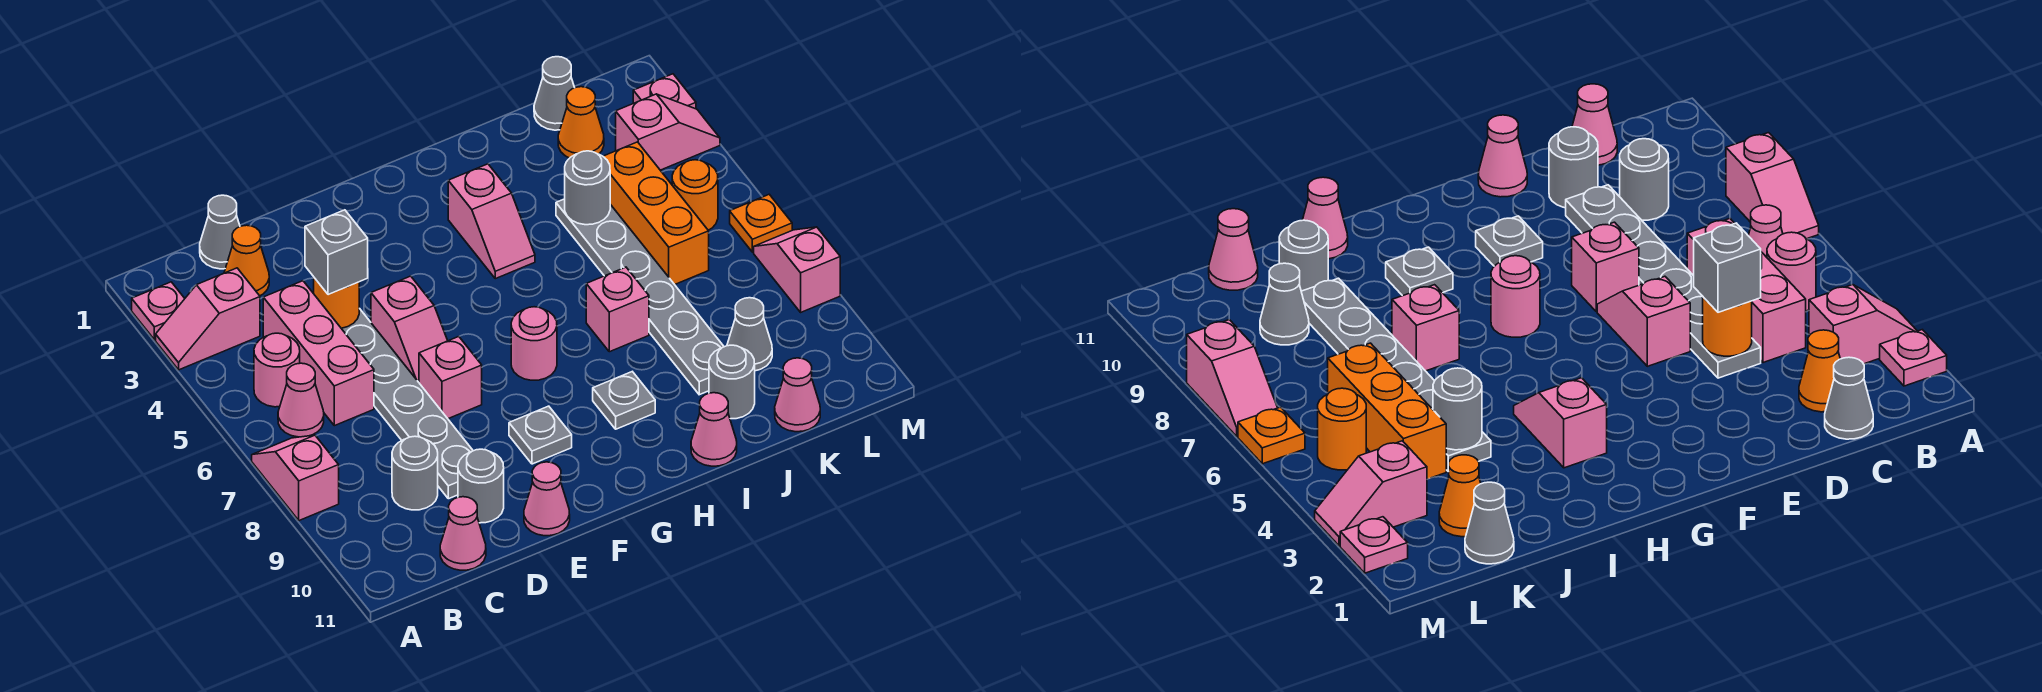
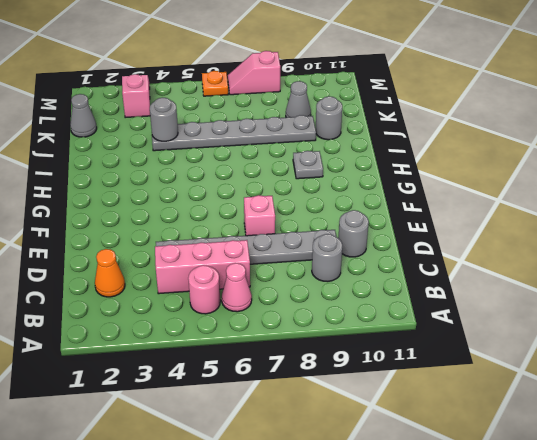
none -> pink 1x1 plate [132,282,185,340]
none -> pink 1x2 slope [156,268,260,370]
none -> pink 1x2 slope [252,435,339,521]
none -> grey 1x1 cone [200,195,240,269]

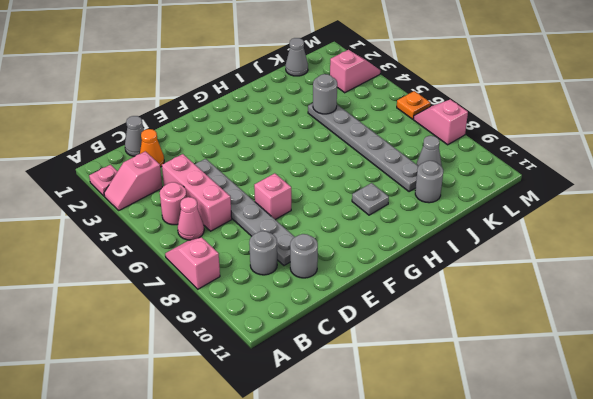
none -> pink 1x1 cone [440,497,486,570]
none -> pink 1x2 slope [371,276,448,382]
none -> pink 1x1 cone [524,462,570,536]
none -> grey 1x1 plate [509,406,572,464]

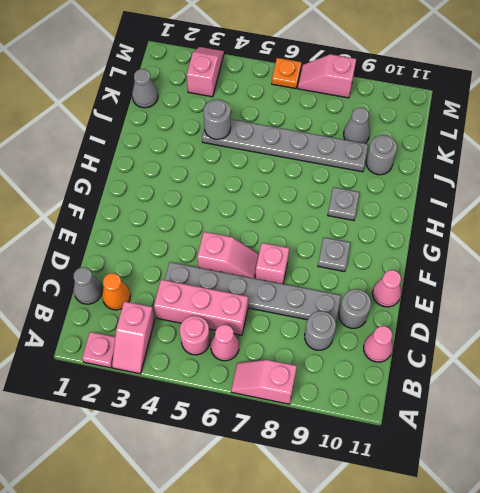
none -> pink 1x1 round brick [511,307,557,380]
none -> pink 1x2 slope [448,164,535,279]
none -> pink 1x1 brick [586,267,649,352]
none -> pink 1x1 cone [691,393,737,466]

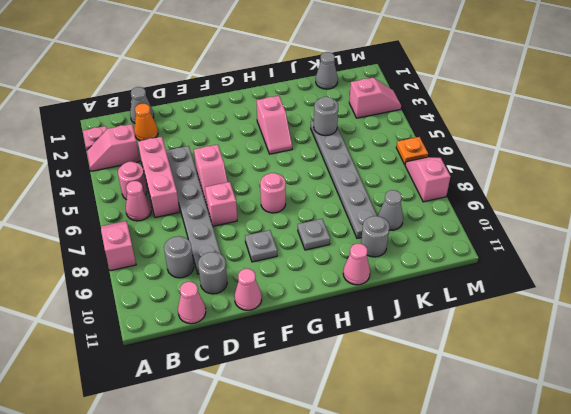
none -> pink 1x1 brick [586,267,649,352]
none -> orange 1x1 cone [558,87,604,158]
none -> orange 1x3 brick [603,142,709,285]
none -> pink 1x1 cone [775,358,820,432]

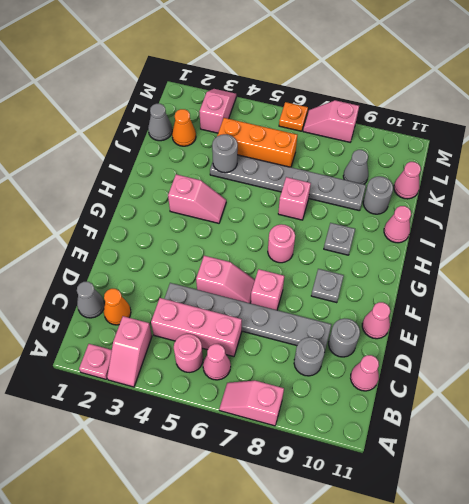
none -> orange 1x1 round brick [672,160,718,230]
none -> pink 1x1 plate [633,74,696,109]
none -> orange 1x1 round brick [314,278,359,328]
none -> grey 1x1 brick [305,210,368,295]

